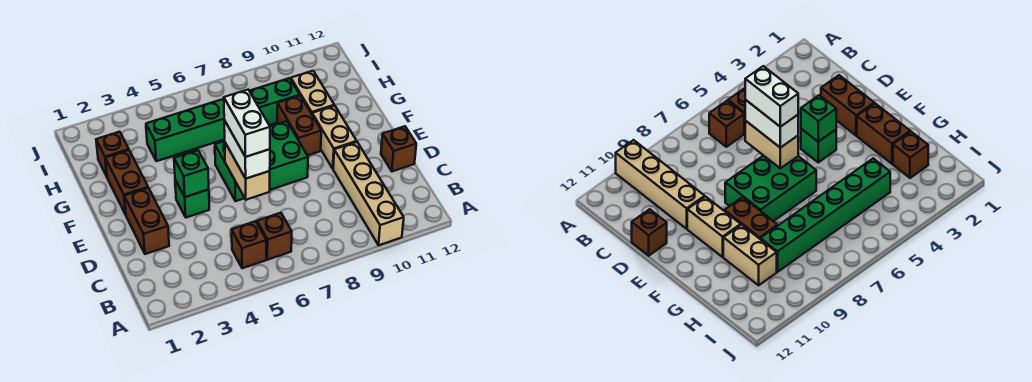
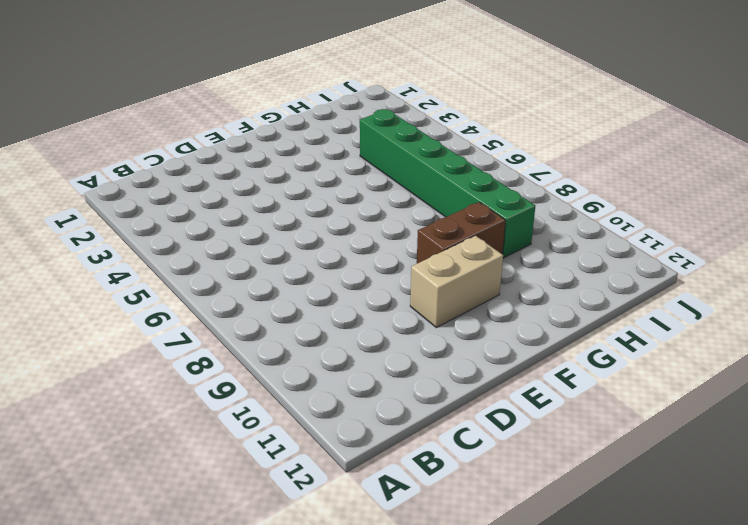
none -> tan 1x4 brick [333,142,404,245]
none -> brown 1x1 brick [232,221,266,268]
none -> brown 1x1 brick [257,213,292,260]

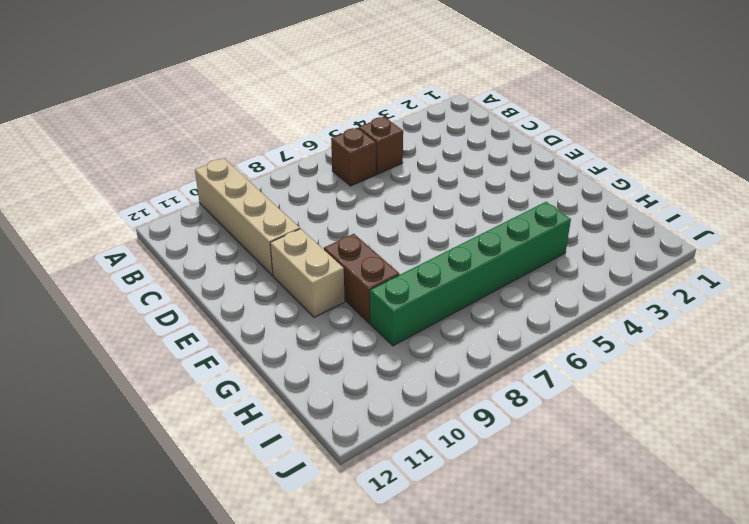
none -> brown 1x2 brick [124,188,169,254]
none -> brown 1x1 brick [381,126,416,171]
none -> green 1x1 brick [175,180,209,218]

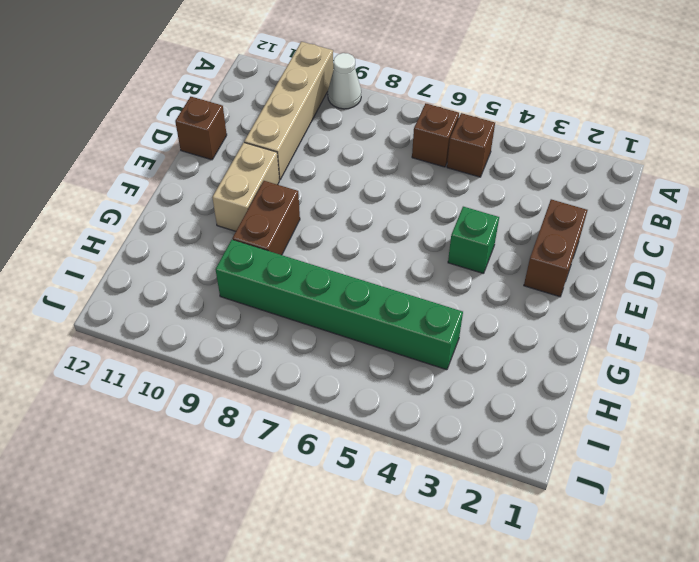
white 1x1 cone [328,53,361,109] -> none
none -> green 2x3 brick [215,121,308,201]
none -> brown 1x2 brick [105,150,148,215]
none -> tan 1x2 brick [291,71,334,114]

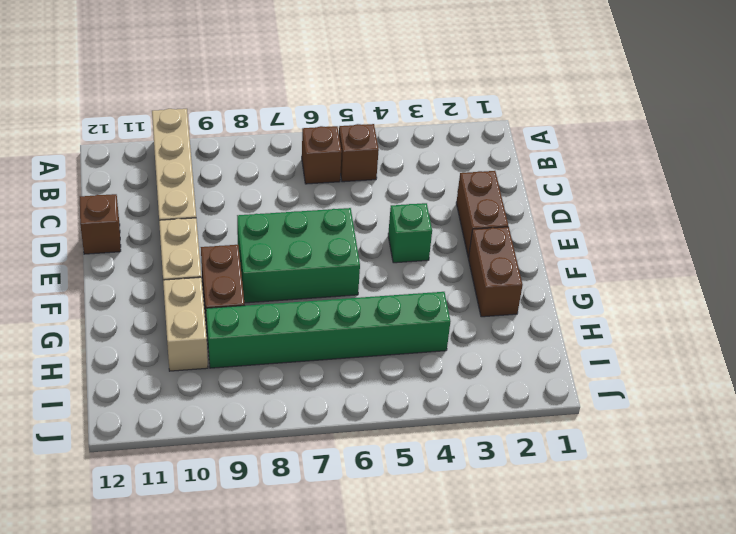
none -> brown 1x1 brick [96,132,129,176]
none -> tan 1x2 brick [225,143,270,200]
none -> green 1x1 brick [174,150,209,197]

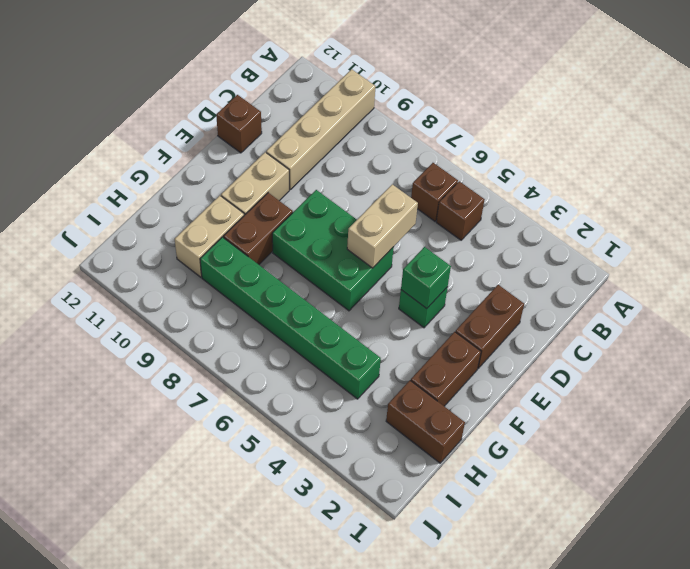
brown 1x2 brick [386,381,465,463] -> brown 1x1 brick [96,132,129,176]
none -> white 1x2 brick [224,120,270,179]
none -> white 1x2 brick [224,90,270,157]

